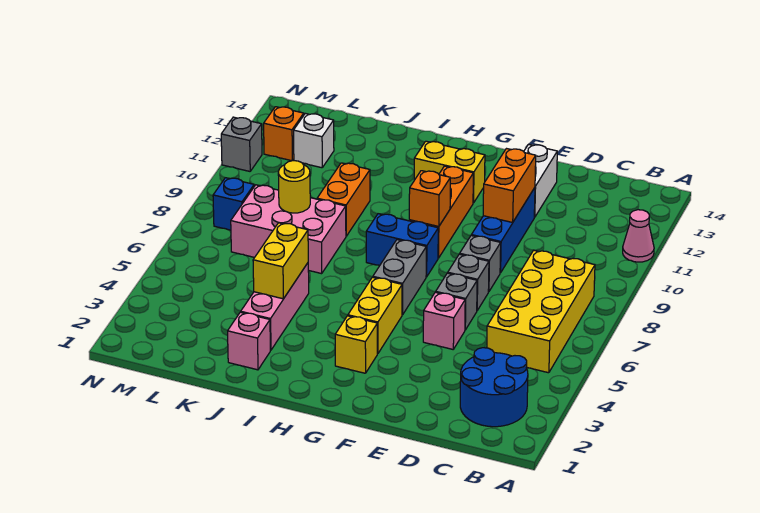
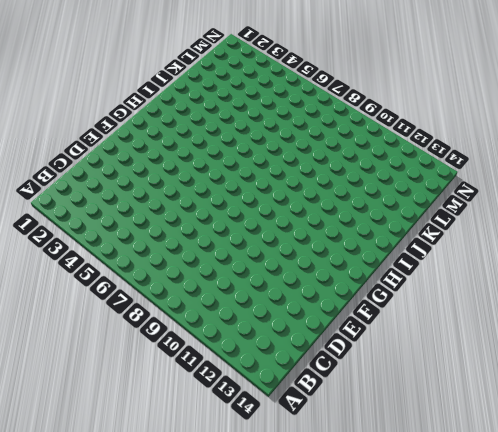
none -> pink 1x1 cone [623,210,654,262]
none -> blue 2x2 round brick [460,348,528,427]
none -> yellow 2x4 brick [487,250,595,373]

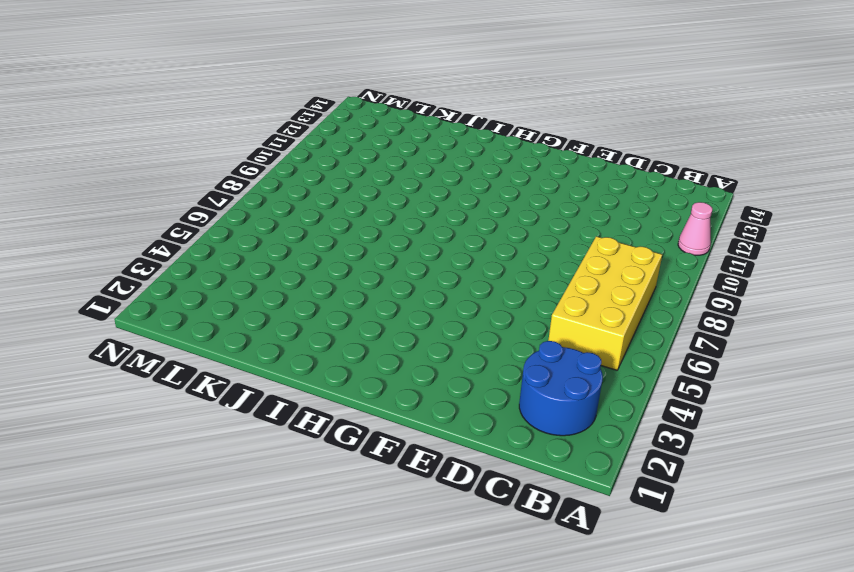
none -> pink 1x1 brick [423,292,465,349]
none -> grey 1x1 brick [436,273,477,330]
none -> grey 1x1 brick [448,254,489,310]

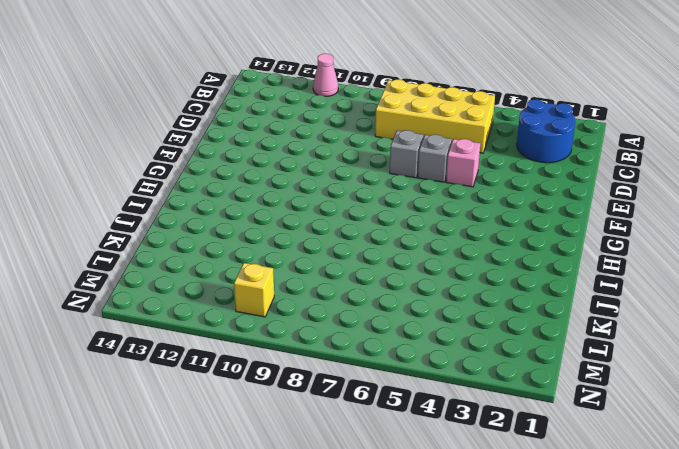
yellow 1x1 brick [234,263,274,317] -> yellow 1x1 brick moved to [335,316,377,373]
none -> grey 1x1 brick [460,236,501,292]
none -> blue 1x3 brick [471,188,535,273]
none -> white 1x2 brick [524,144,557,217]

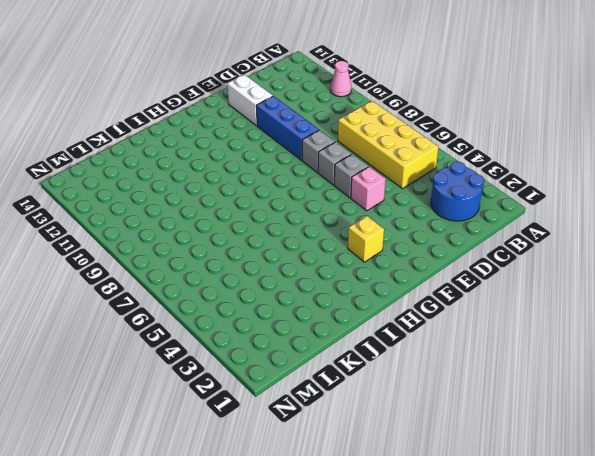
none -> yellow 1x2 brick [348,277,402,354]
none -> grey 1x2 brick [373,240,426,315]
none -> blue 1x2 brick [366,214,438,277]

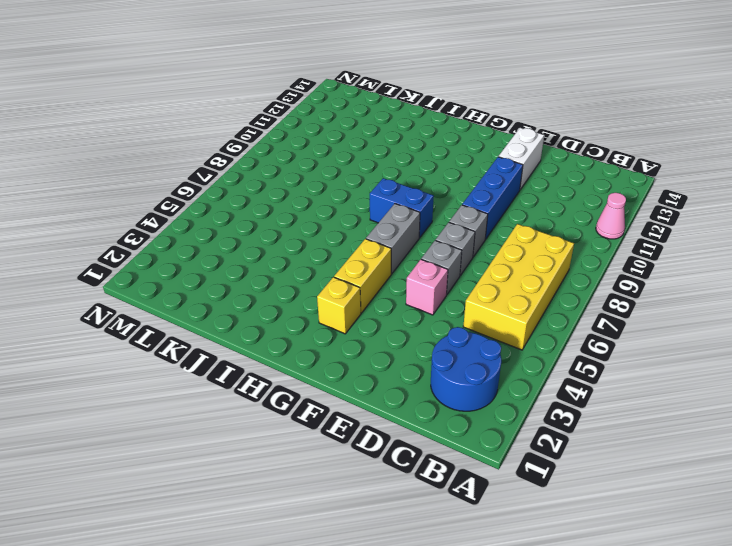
none -> orange 1x3 brick [409,166,473,258]
none -> yellow 1x2 brick [414,141,485,203]
none -> pink 1x1 brick [228,312,270,370]

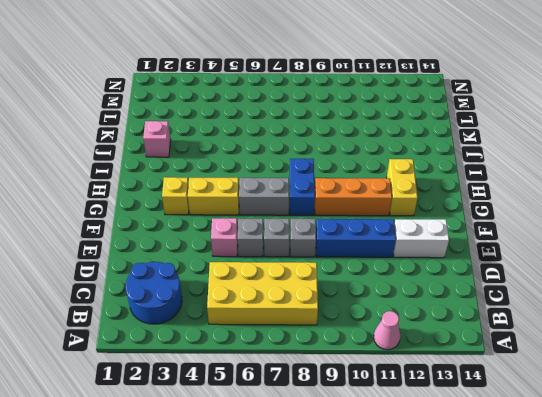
none -> pink 1x3 brick [241,263,309,350]
none -> pink 2x3 brick [231,185,346,274]
none -> orange 1x2 brick [317,163,370,236]

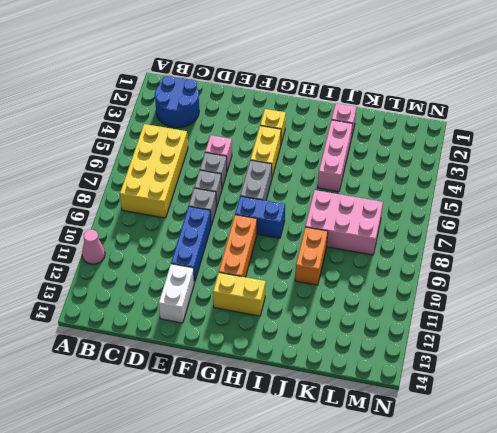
none -> white 1x1 brick [294,113,334,168]
none -> blue 1x1 brick [213,178,254,230]
none -> orange 1x1 brick [264,107,304,161]

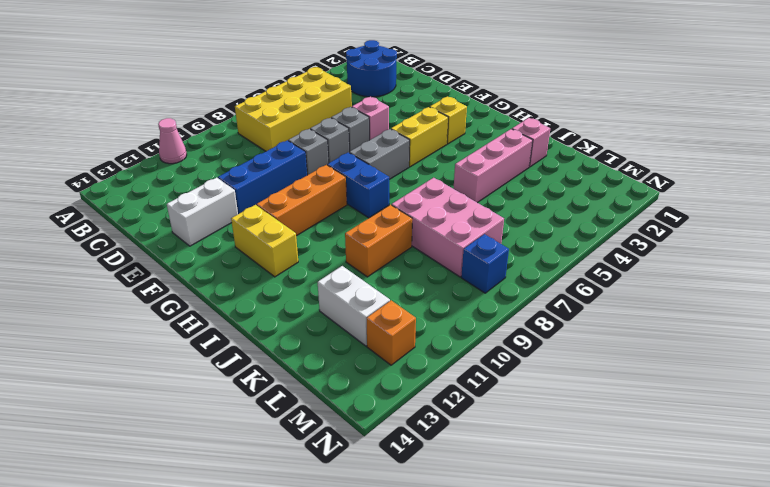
white 1x2 brick [318,266,390,346] -> white 1x1 brick [294,113,334,168]
none -> grey 1x1 brick [221,117,262,171]
none -> orange 1x2 brick [483,149,536,223]
none -> orange 1x1 brick [409,171,450,227]

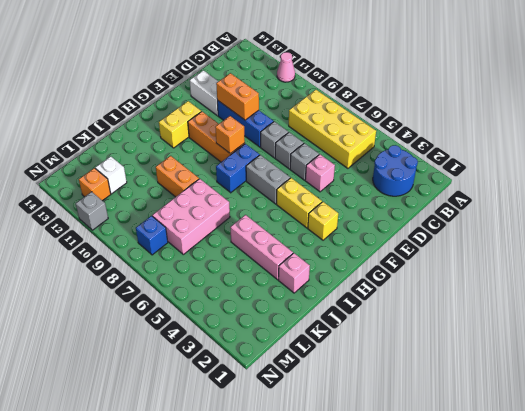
none -> yellow 1x2 brick [253,223,308,299]
none -> yellow 1x1 round brick [278,161,310,213]

